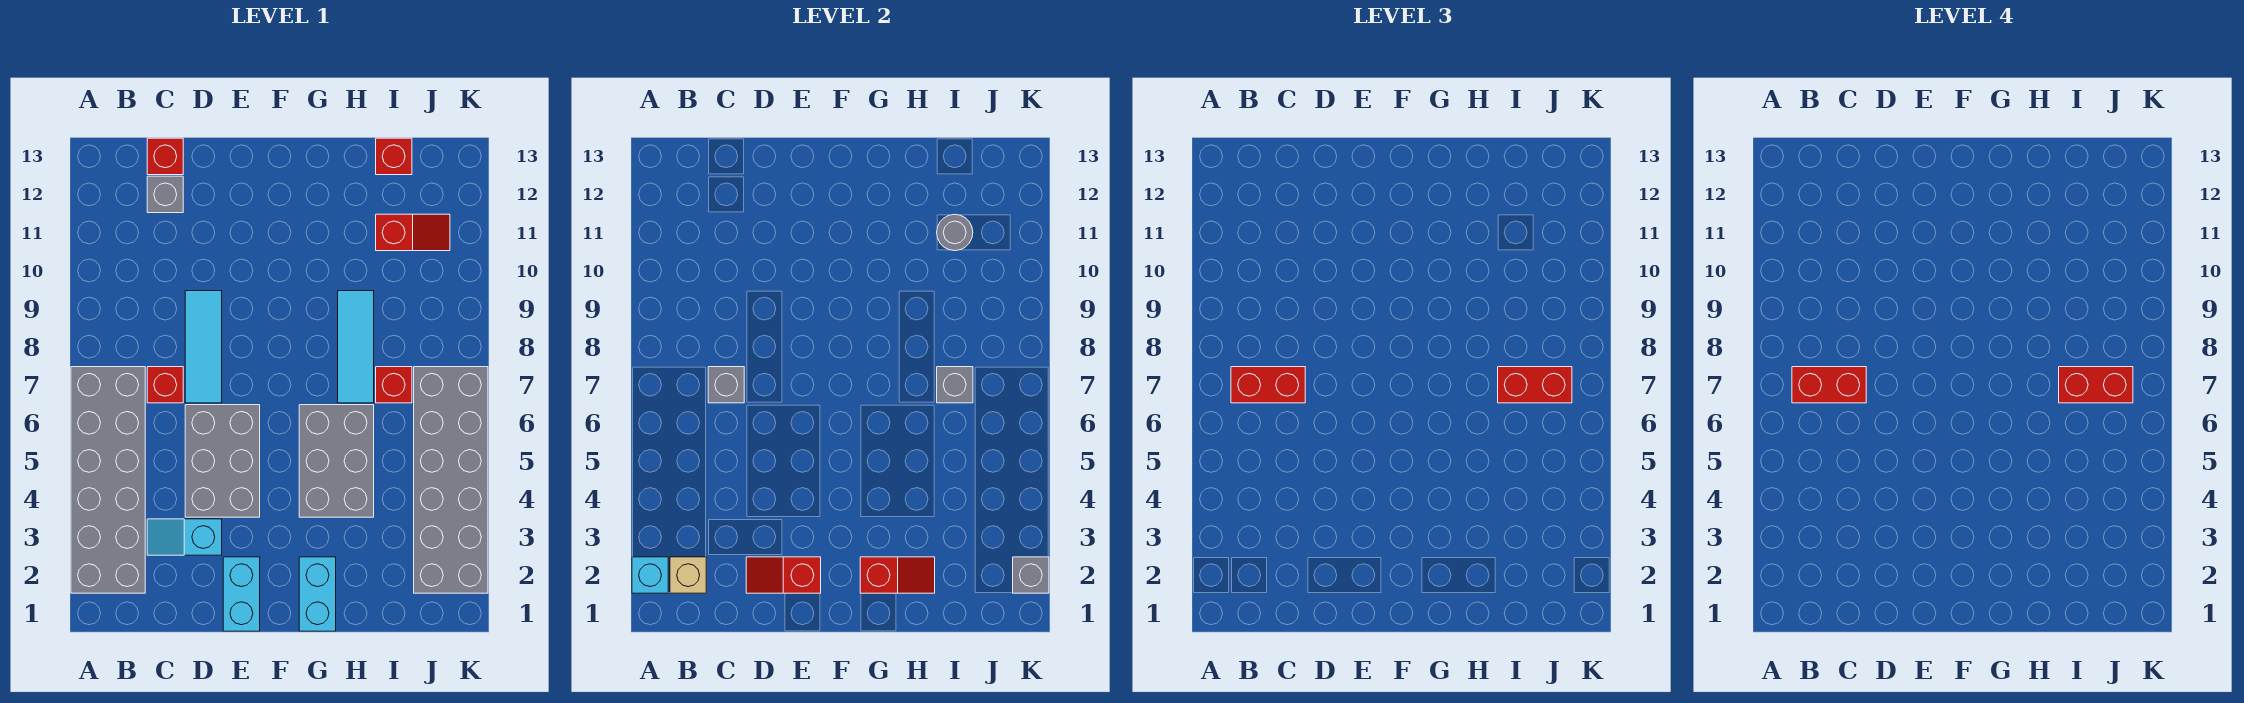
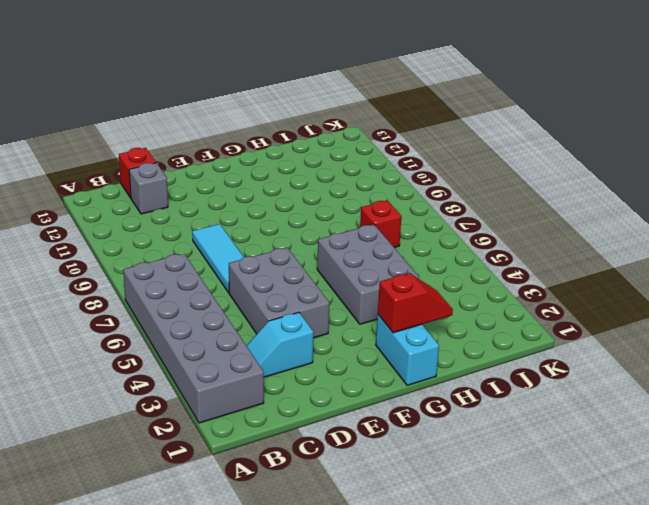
none -> red 1x1 brick [147,367,183,403]
none -> cyan 1x2 brick [223,557,260,631]
none -> cyan 1x3 tile [338,291,374,403]

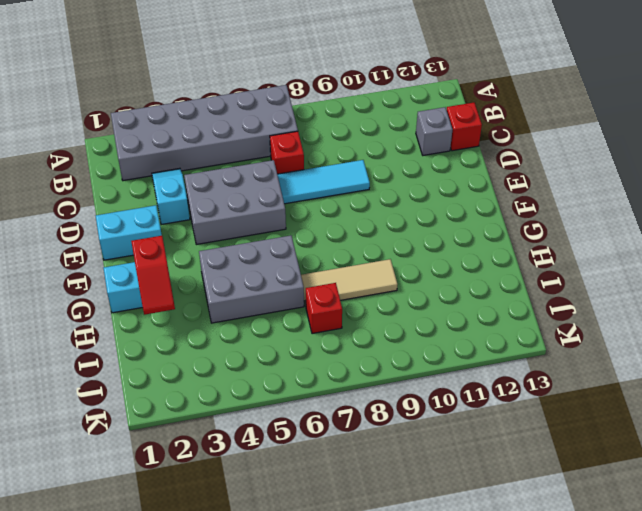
tan 1x3 tile [301,259,398,306] -> cyan 1x3 tile [338,291,374,403]
none -> red 1x2 slope [376,214,450,251]
none -> red 1x1 brick [376,138,412,175]
none -> grey 2x6 brick [414,367,488,593]

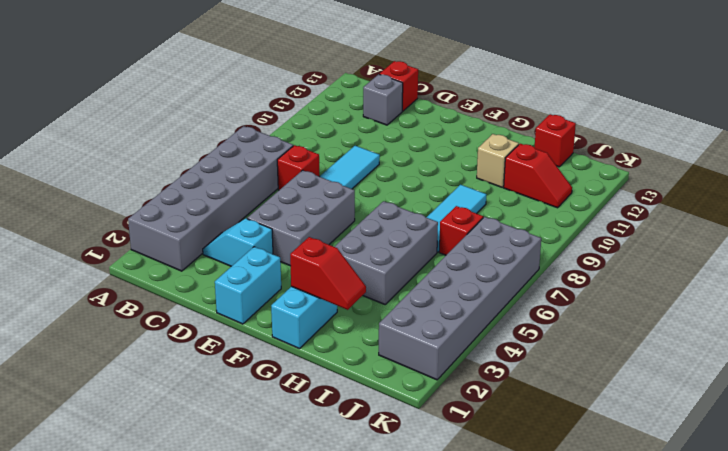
tan 1x1 brick [477,134,519,187] -> tan 1x1 brick moved to [670,557,706,593]
none -> cyan 1x1 brick [632,557,668,593]
none -> grey 1x1 brick [708,367,744,403]
none -> red 1x2 slope [746,557,821,593]

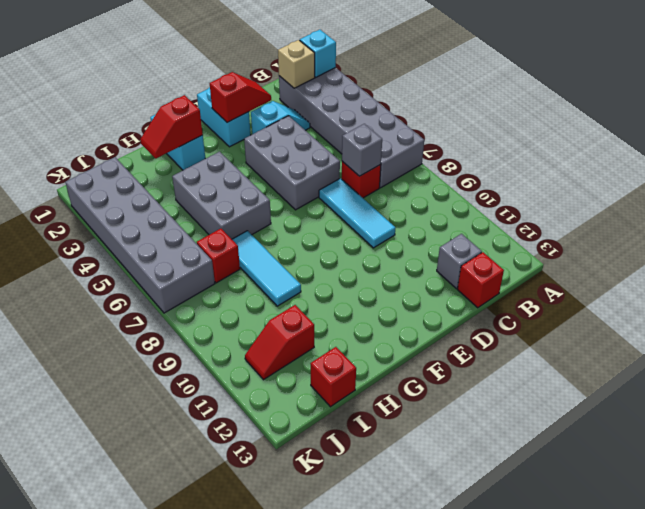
none -> grey 1x1 brick [937,367,973,403]
none -> grey 1x1 round brick [937,214,973,251]
none -> grey 1x1 brick [1013,557,1049,593]

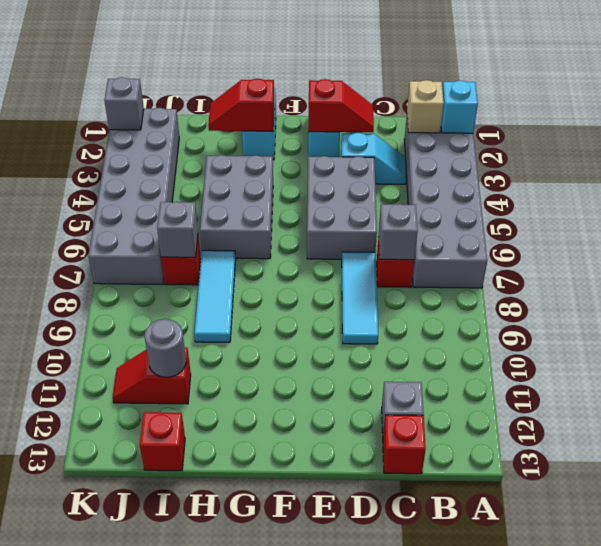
none -> red 1x2 brick [1231,367,1305,403]
none -> red 1x2 brick [1498,367,1572,403]
none -> red 1x2 brick [1792,367,1866,403]

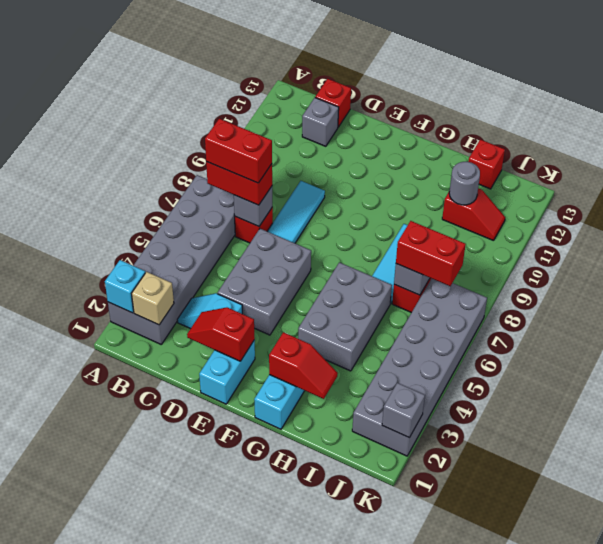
none -> red 1x2 brick [2059,367,2133,403]

